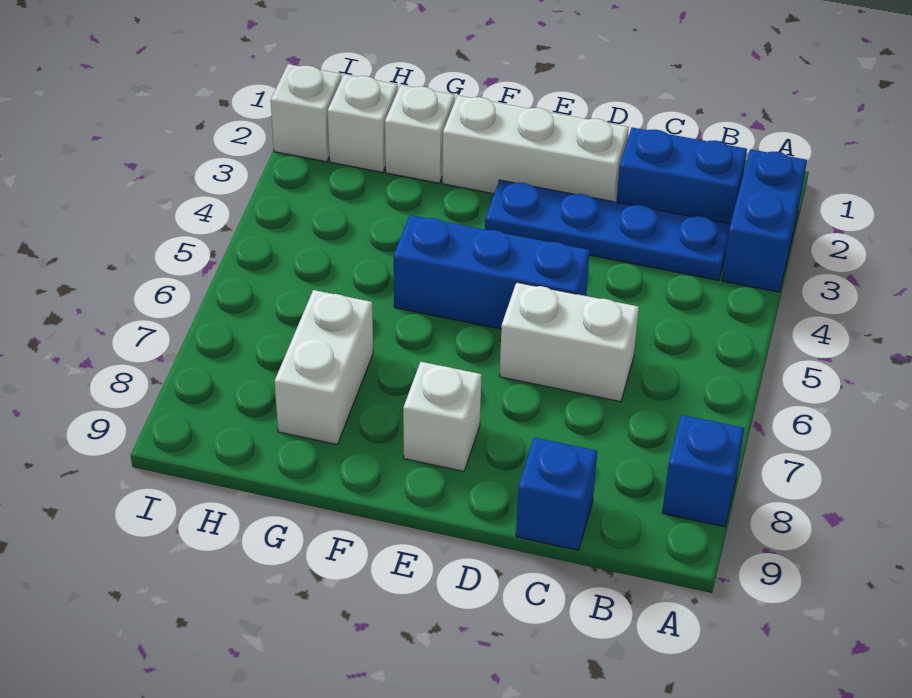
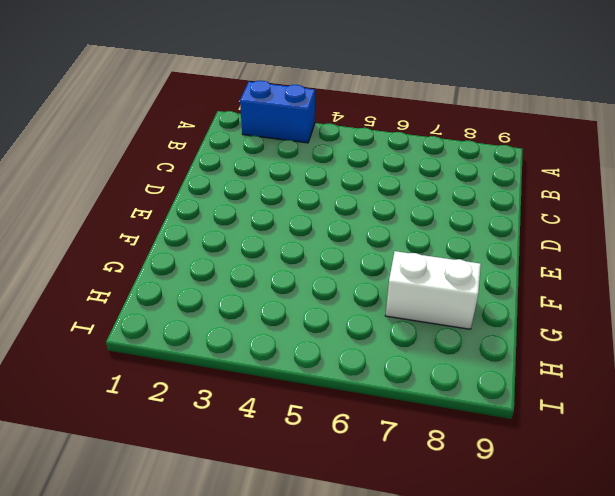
none -> blue 1x1 brick [662,415,744,527]
none -> blue 1x2 brick [616,127,747,224]
none -> blue 1x4 plate [485,180,730,280]

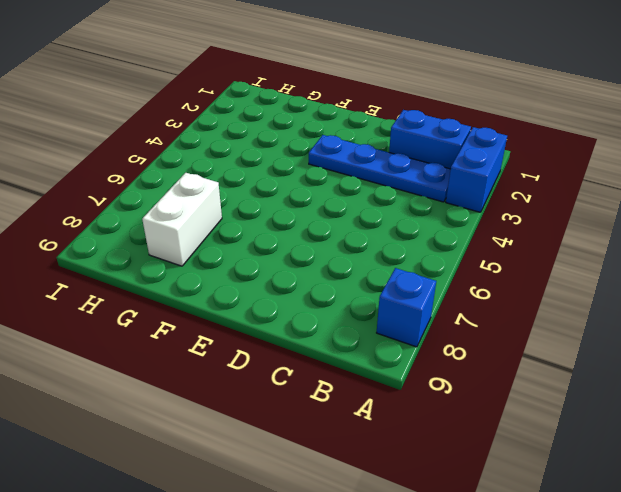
none -> white 1x2 brick [499,282,639,402]
none -> blue 1x1 brick [516,437,597,550]
none -> white 1x3 brick [442,95,629,202]

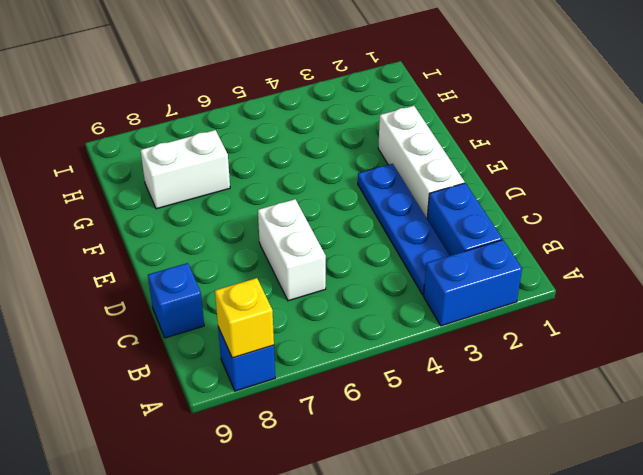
yellow 1x1 brick [215,278,274,358] -> none
none -> blue 1x3 brick [394,215,590,329]
none -> white 1x1 brick [403,362,482,471]
none -> white 1x1 brick [385,85,455,183]

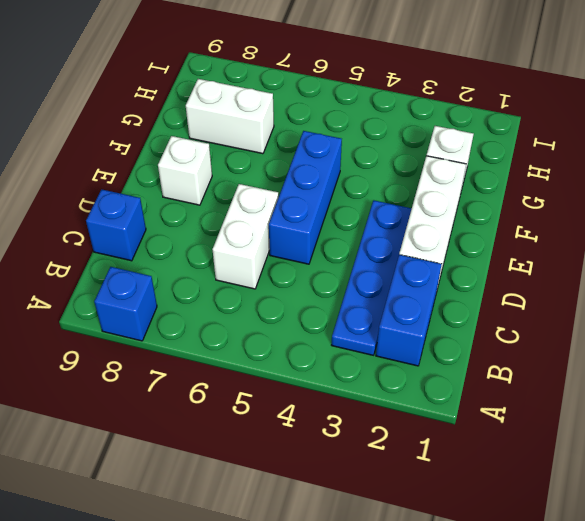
none -> blue 1x2 brick [722,149,807,292]
none -> white 1x1 brick [328,74,398,172]
none -> white 1x1 brick [271,64,341,162]

